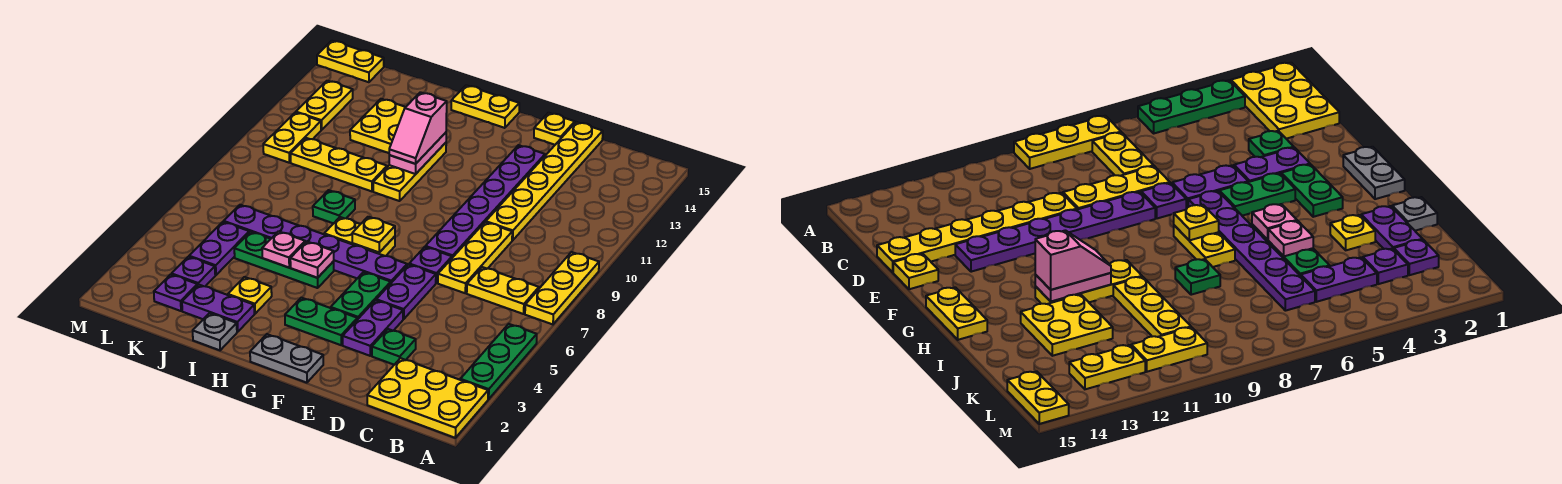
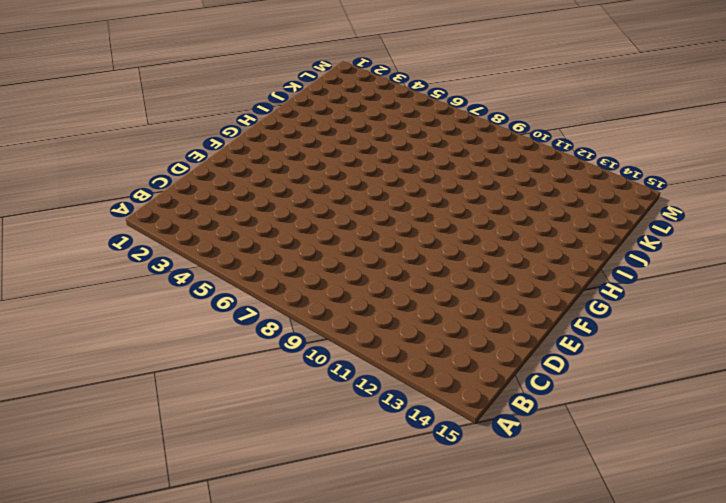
none -> yellow 2x3 plate [367,358,488,438]
none -> green 1x3 plate [460,324,537,399]
none -> yellow 1x3 plate [525,252,599,324]
none -> yellow 1x2 plate [467,267,539,314]

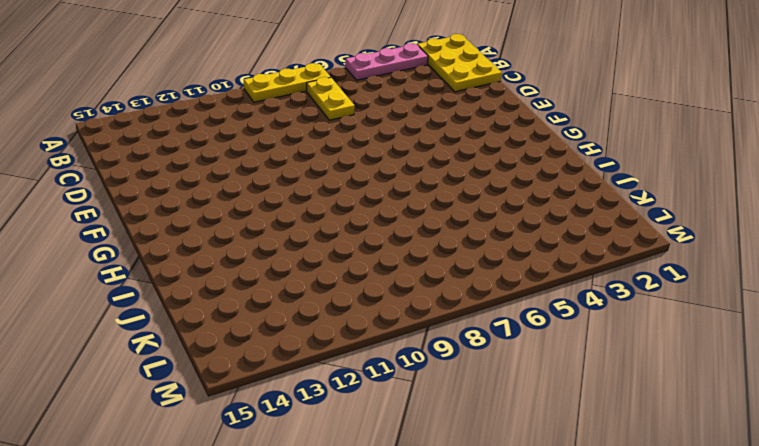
pink 1x3 plate [345,43,428,80] -> green 1x3 plate [460,324,537,399]
none -> green 1x1 plate [372,329,416,365]
none -> yellow 1x3 plate [438,222,512,293]
none -> yellow 1x6 plate [486,122,603,240]
none -> purple 1x2 plate [343,300,403,356]

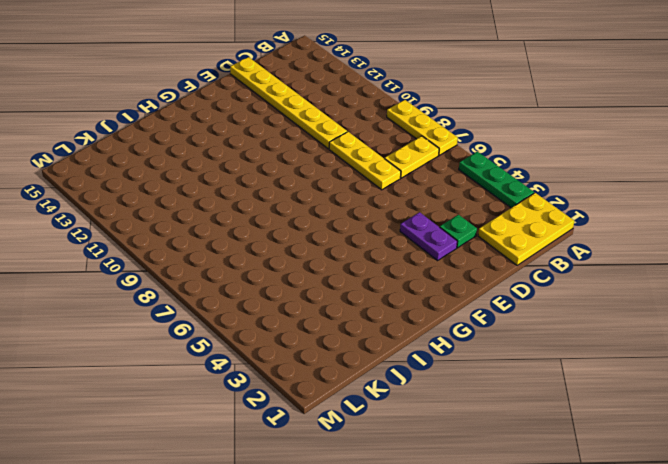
none -> purple 1x2 plate [376,264,436,319]
none -> purple 1x1 plate [409,247,452,283]
none -> purple 1x6 plate [426,145,545,258]
none -> yellow 1x1 plate [534,113,575,145]

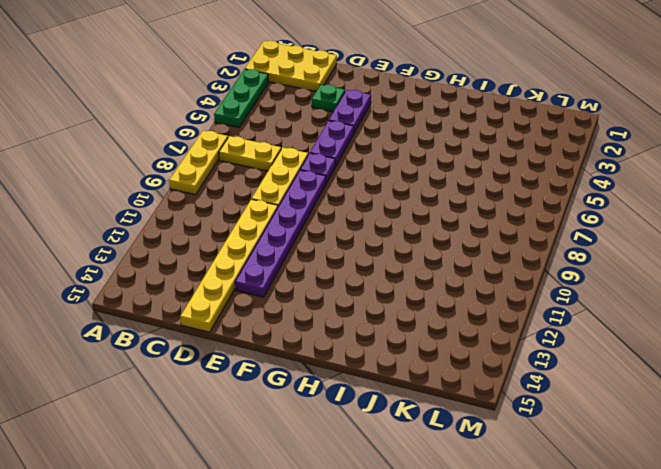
none -> yellow 1x1 plate [534,113,575,145]
none -> grey 1x2 plate [250,334,323,383]
none -> green 1x2 plate [285,298,357,345]
none -> green 1x2 plate [331,272,391,320]

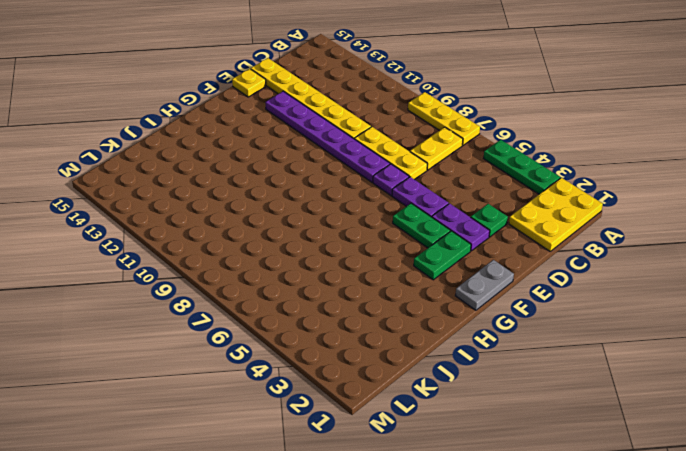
none -> purple 1x6 plate [224,205,407,283]
none -> yellow 1x2 plate [324,217,395,256]
none -> yellow 1x2 plate [451,85,519,128]
none -> green 1x3 plate [234,232,334,288]

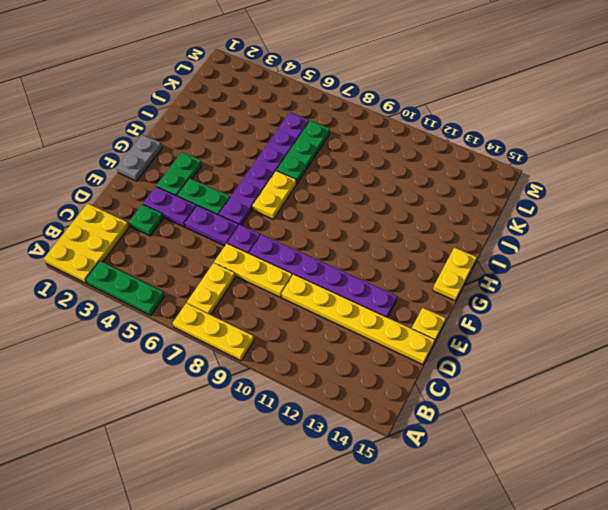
green 1x3 plate [277,121,330,184] -> green 1x3 plate moved to [234,232,334,288]
none -> yellow 1x3 plate [373,143,446,201]
none -> grey 1x1 plate [193,313,237,350]
none -> purple 1x2 plate [182,285,254,332]
none -> yellow 1x1 plate [228,277,272,314]

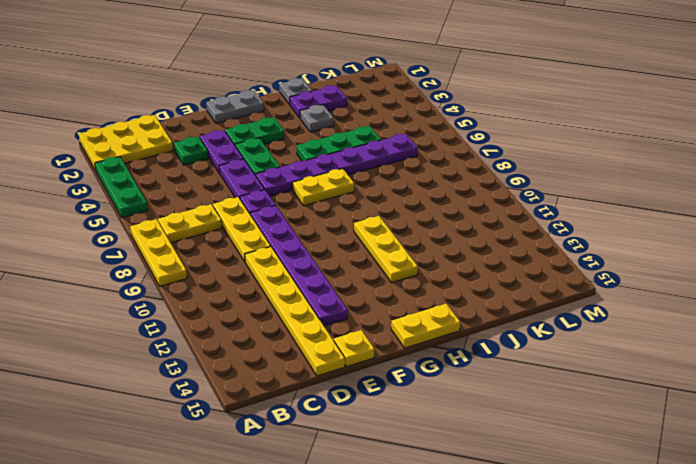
grey 1x1 plate [300,105,334,132] -> yellow 1x1 plate [228,277,272,314]
none -> green 1x1 plate [313,190,355,223]
none -> yellow 1x3 plate [291,138,387,191]
none -> yellow 2x2 plate [350,99,405,153]
none -> purple 1x1 plate [154,274,197,311]

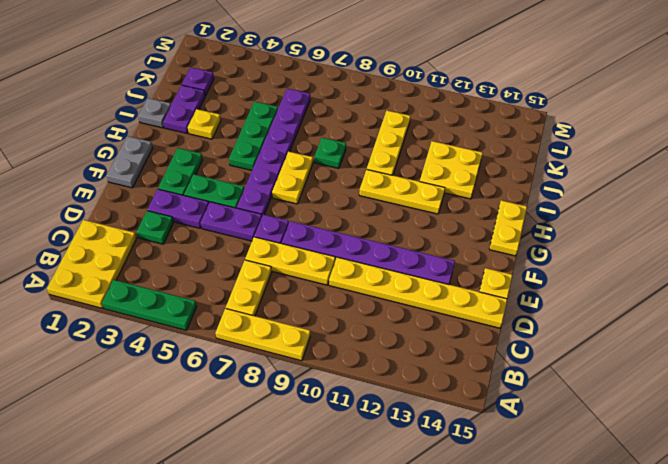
none -> purple 1x1 plate [172,257,215,286]
none -> purple 1x2 plate [189,222,249,275]
none -> yellow 1x2 plate [263,112,321,163]
none -> yellow 1x2 plate [296,81,353,130]

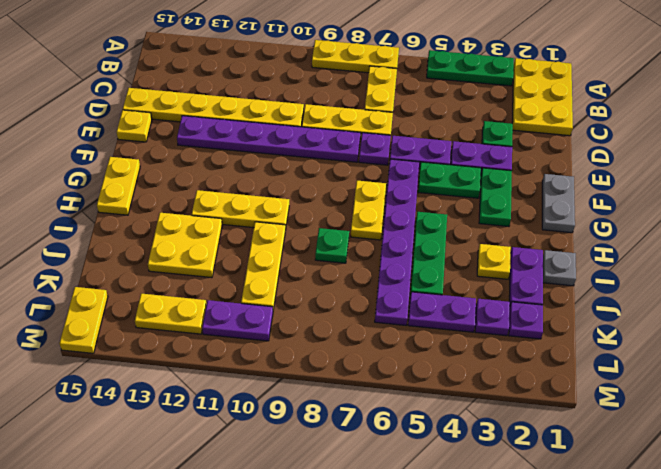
purple 1x2 plate [202,300,273,341] -> yellow 1x2 plate [263,112,321,163]
none -> yellow 1x1 plate [352,217,395,252]
none -> pink 1x1 plate [290,241,334,278]
none -> pink 1x2 plate [389,133,446,174]
none -> pink 1x1 plate [262,231,305,267]

